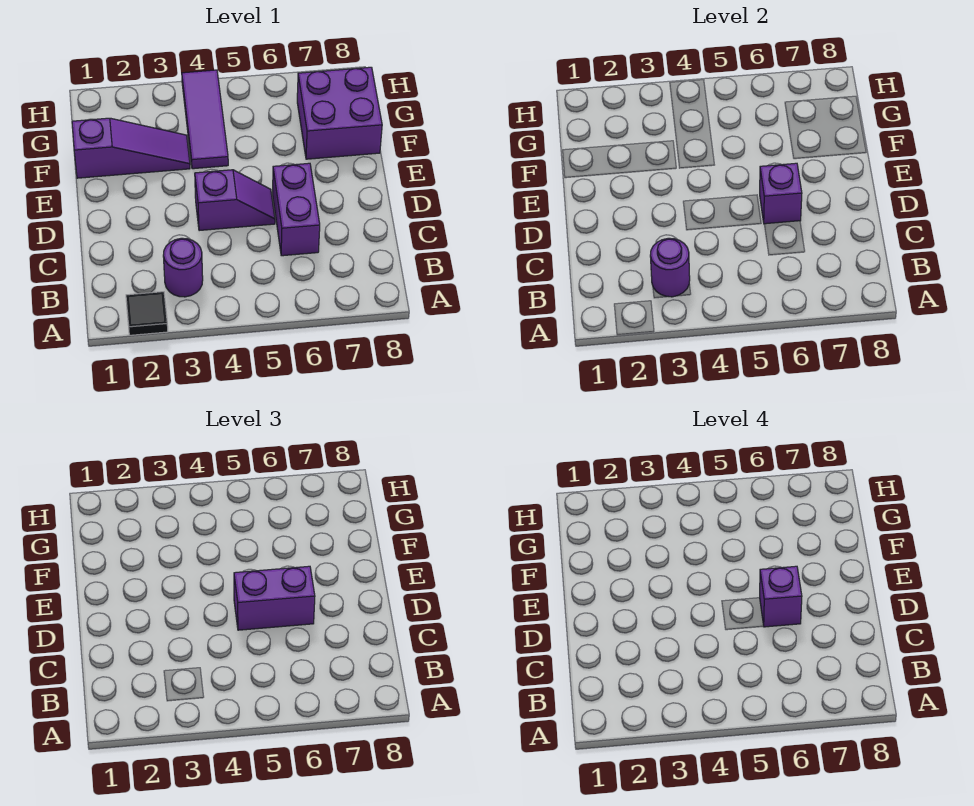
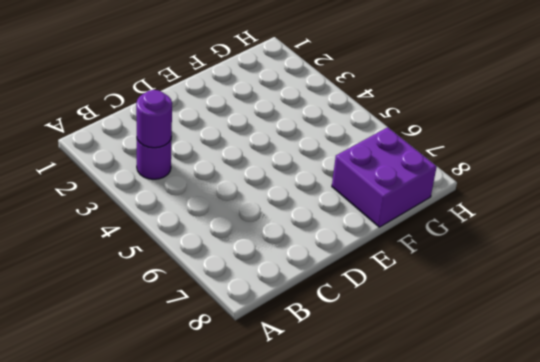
none -> black 1x1 tile [126,292,168,335]
none -> purple 1x2 brick [273,163,320,256]

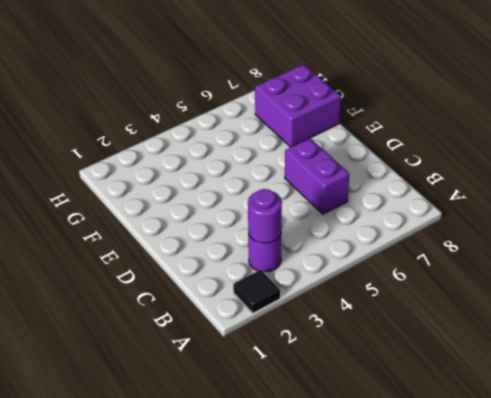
none -> purple 1x2 slope [195,170,275,231]
none -> purple 1x3 slope [72,118,190,178]

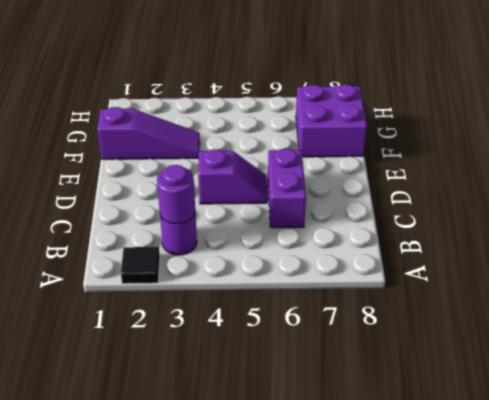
none -> purple 1x3 tile [182,70,228,169]
none -> purple 1x1 brick [760,163,802,224]

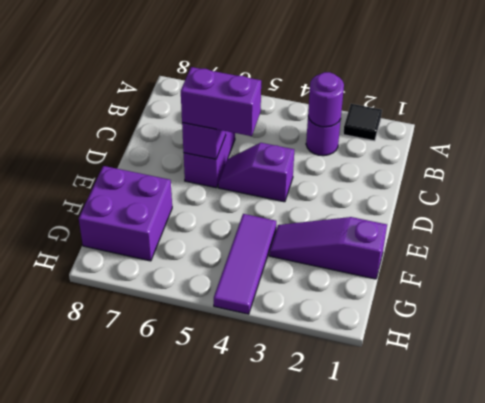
none -> purple 1x1 brick [760,566,802,627]

